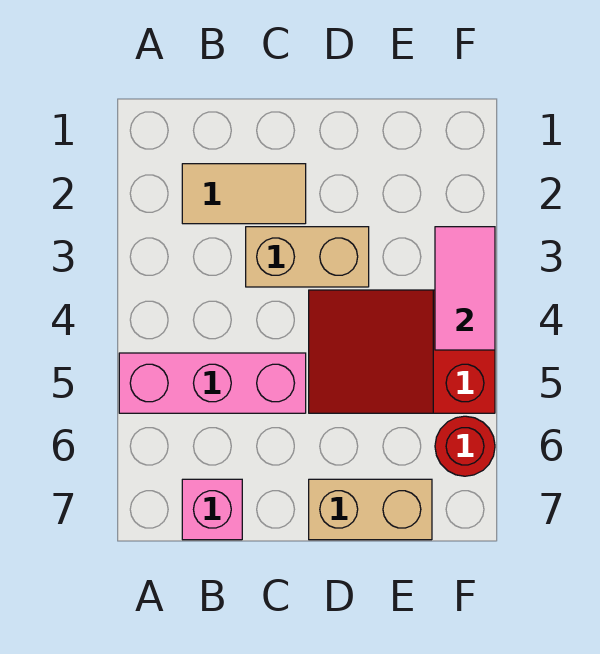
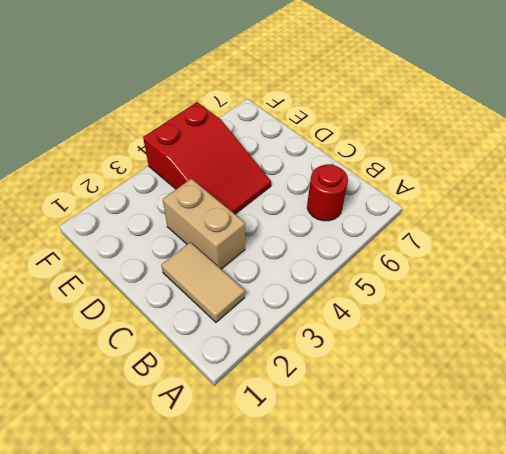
red 1x1 round brick [307,164,348,221] -> red 1x1 round brick moved to [435,416,495,476]
none -> pink 1x3 brick [119,353,306,413]
none -> pink 1x1 brick [182,479,242,540]

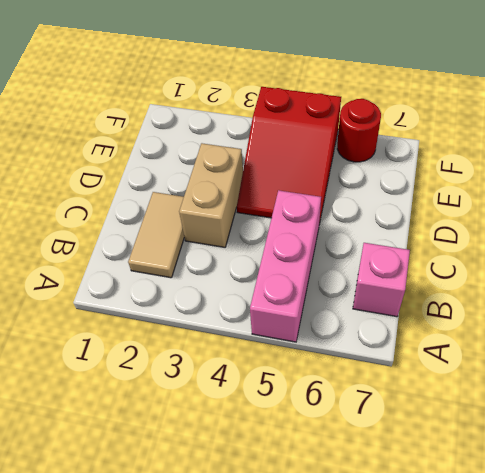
none -> tan 1x2 brick [309,479,432,540]
none -> pink 1x2 tile [435,227,495,350]

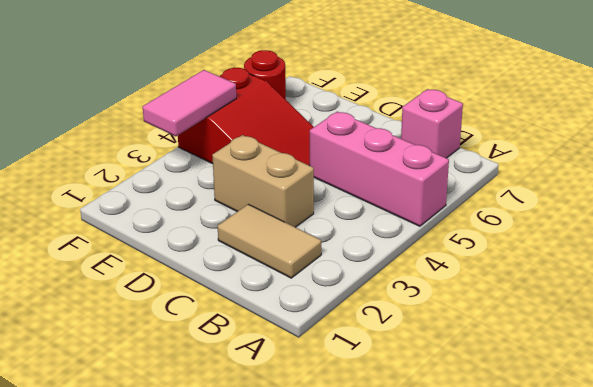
none -> tan 1x2 brick [309,479,432,540]

